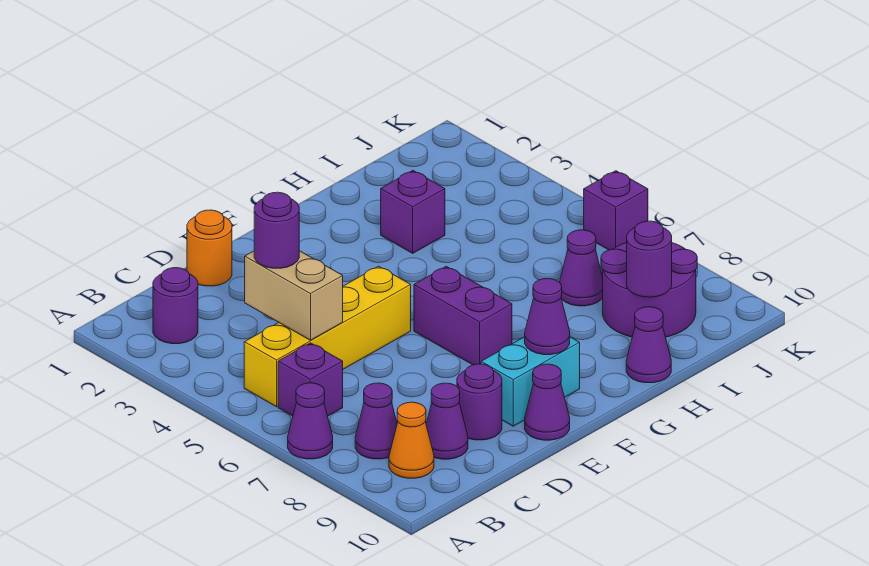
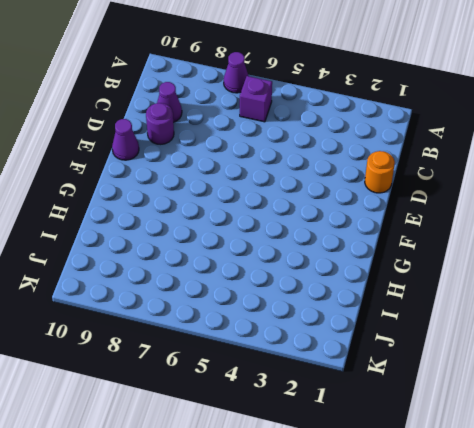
none -> purple 1x1 round brick [153,268,198,344]
none -> yellow 1x4 brick [244,266,411,407]
none -> purple 1x1 cone [355,383,397,459]

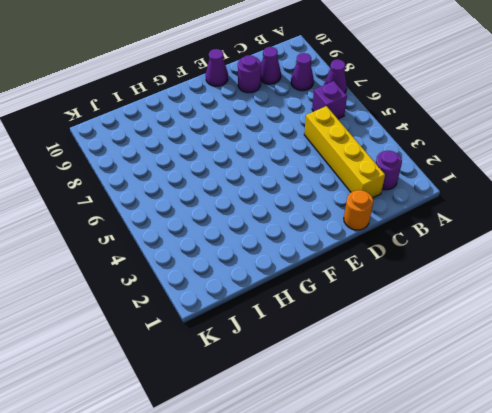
yellow 1x4 brick [304,106,385,198] -> yellow 1x4 brick turned to [244,266,411,407]
none -> orange 1x1 cone [389,402,434,478]
none -> cyan 1x2 brick [481,337,580,426]
none -> purple 1x2 brick [414,266,512,365]

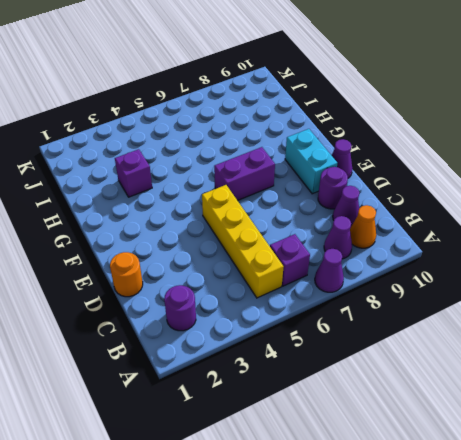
none -> purple 1x1 cone [626,307,671,383]
none -> purple 1x1 cone [559,230,603,306]
none -> purple 2x2 round brick [601,243,697,337]

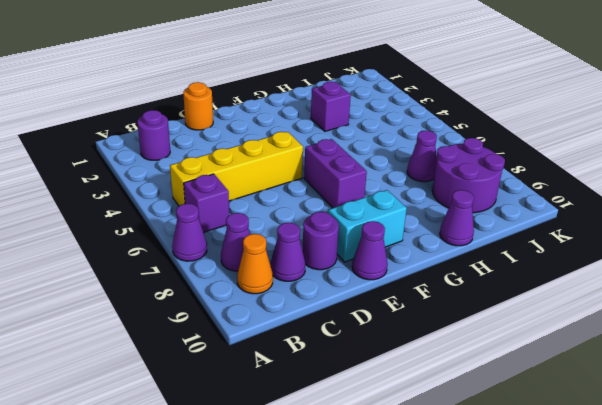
none -> purple 1x1 brick [584,171,648,250]
none -> tan 1x2 brick [245,251,343,340]
none -> purple 1x1 cone [525,279,570,355]

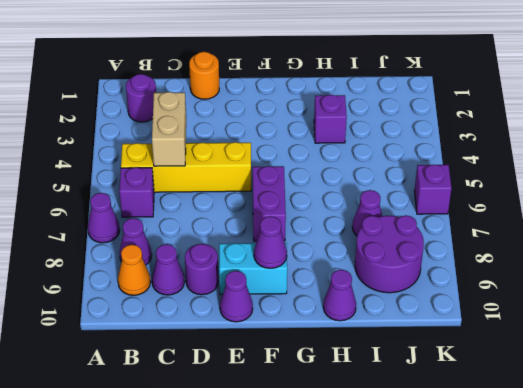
none -> purple 1x1 round brick [627,221,672,297]
none -> purple 1x1 round brick [254,192,299,268]

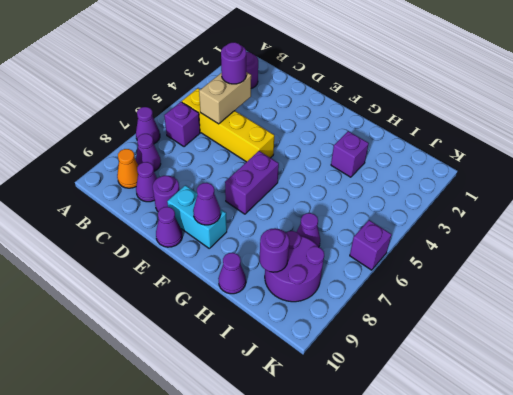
none -> orange 1x1 round brick [187,210,232,286]

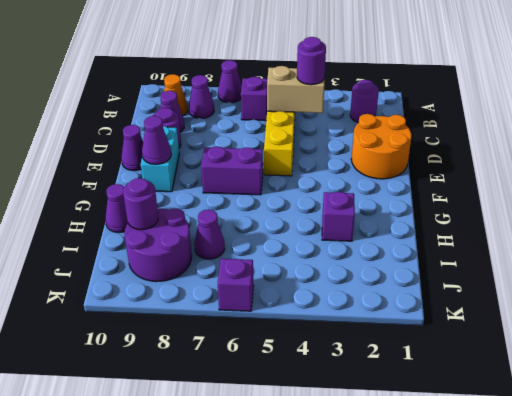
orange 2x2 round brick [351,114,412,179] -> orange 1x1 round brick [187,210,232,286]

